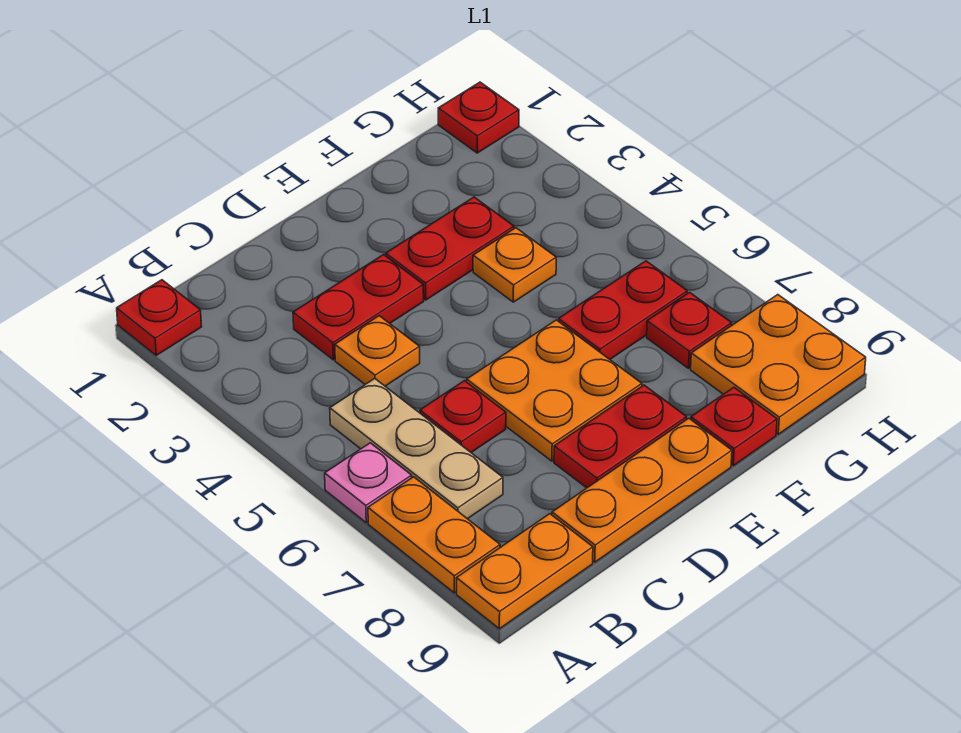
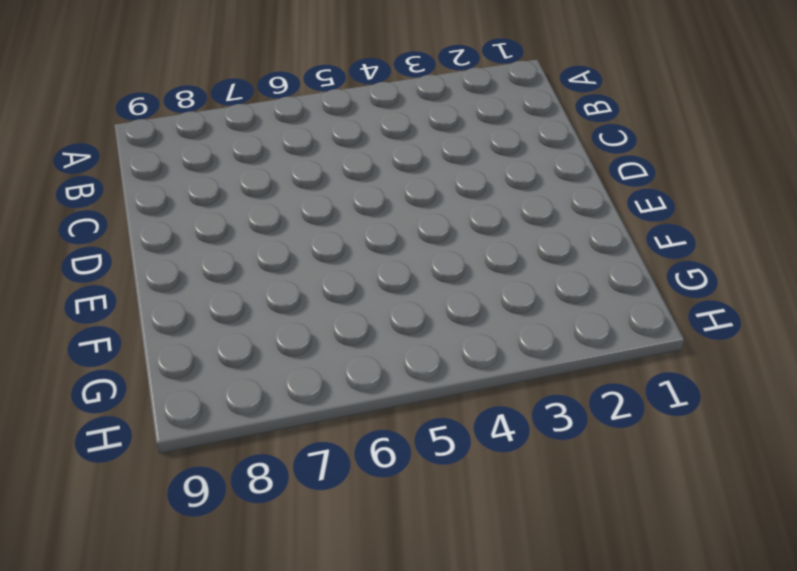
none -> red 1x1 plate [117,280,201,355]
none -> pink 1x1 plate [325,443,412,523]
none -> orange 1x2 plate [368,477,500,593]

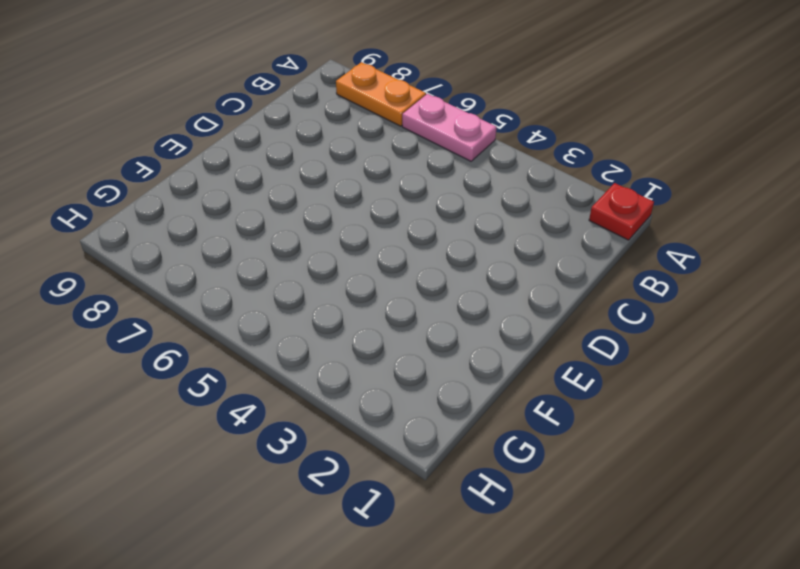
pink 1x2 plate [402,94,497,161] -> pink 1x1 plate [325,443,412,523]
none -> orange 1x2 plate [456,514,593,629]
none -> tan 1x3 plate [330,379,503,519]
none -> red 1x2 plate [293,255,424,360]

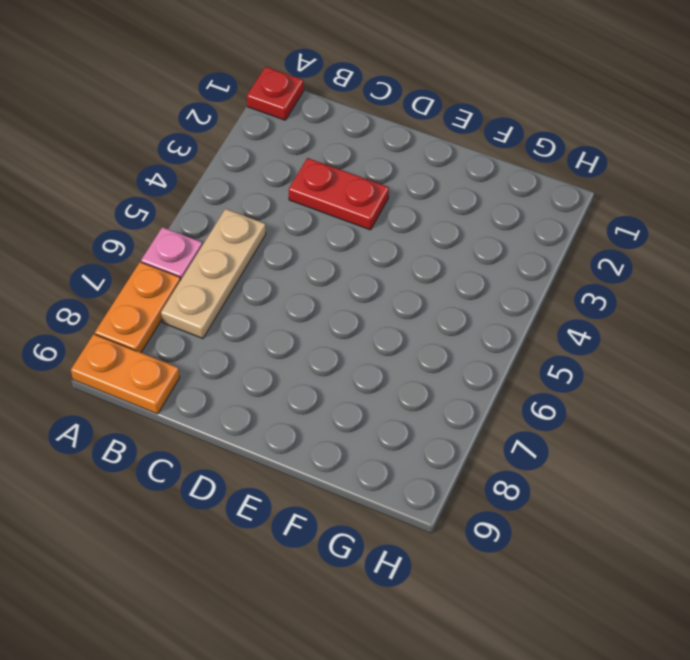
none -> orange 1x1 plate [335,316,420,386]
none -> red 1x1 plate [420,381,506,452]
none -> orange 1x3 plate [552,418,732,562]

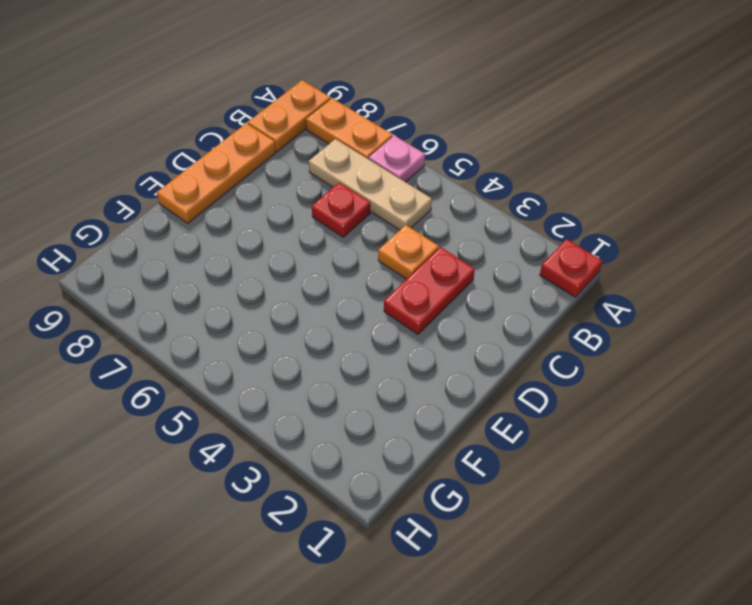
none -> orange 2x2 plate [467,320,642,461]
none -> red 1x2 plate [554,385,687,488]
none -> red 1x2 plate [386,197,514,300]

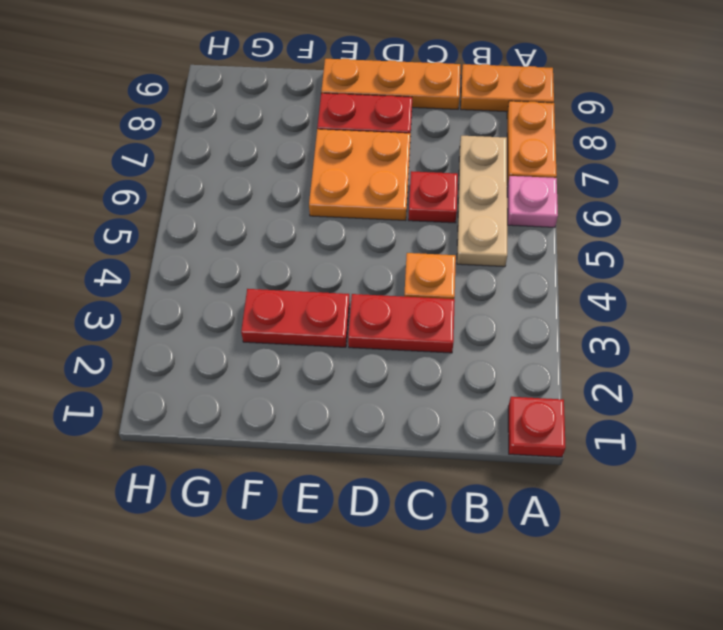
none -> orange 1x1 plate [473,228,556,302]
none -> red 1x2 plate [559,261,687,359]
none -> red 1x1 plate [691,388,777,466]

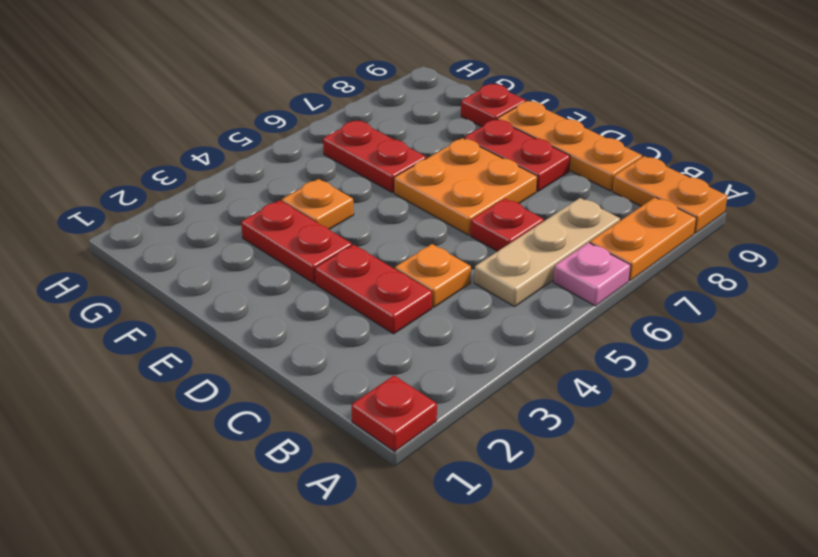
none -> red 1x1 plate [647,292,732,368]
none -> orange 2x2 plate [691,295,866,434]
none -> red 1x1 plate [438,82,519,153]

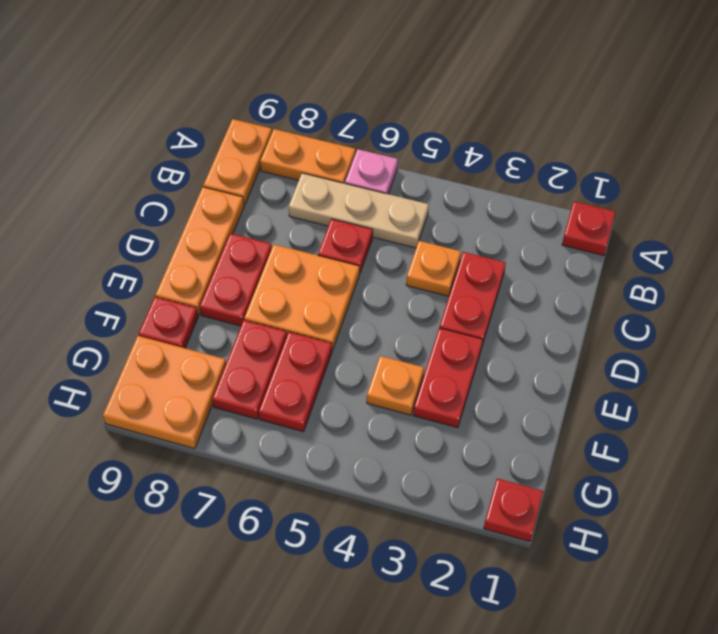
red 1x2 plate [212,320,287,419] -> red 1x1 plate [647,292,732,368]

